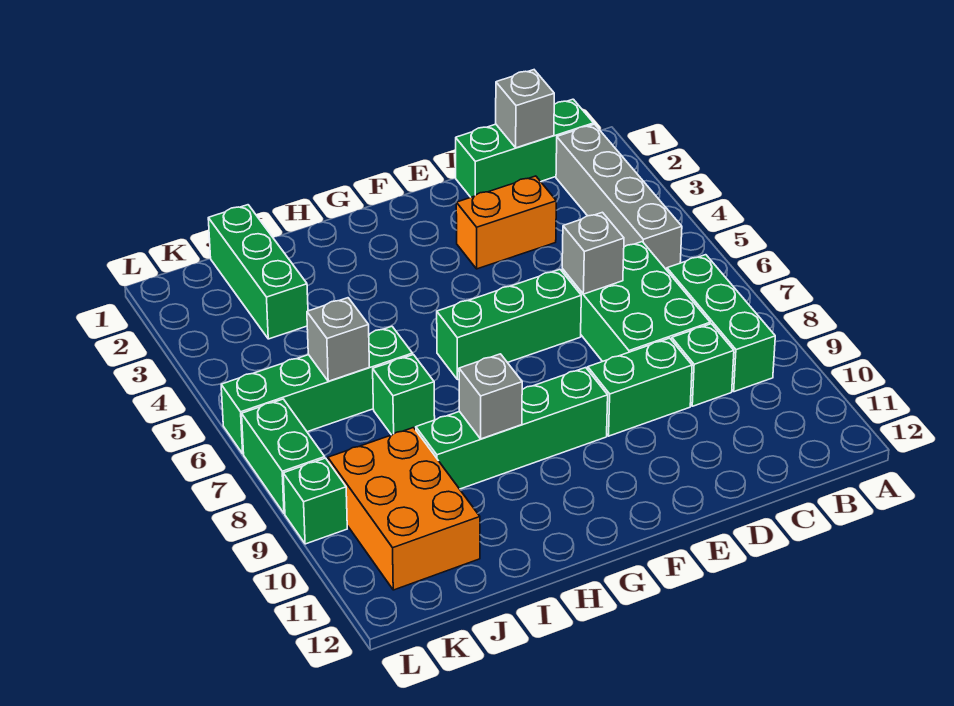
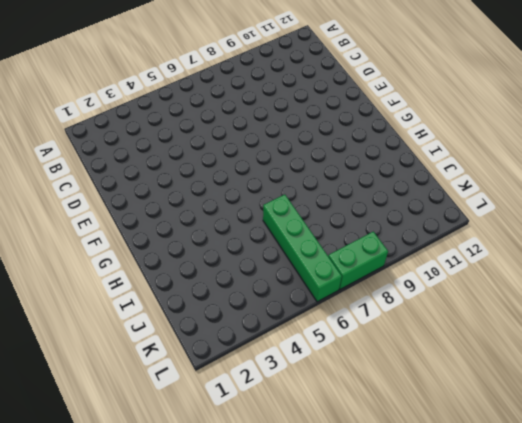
none -> green 1x3 brick [456,99,594,197]
none -> grey 1x4 brick [556,124,682,270]
none -> green 1x3 brick [667,255,775,392]

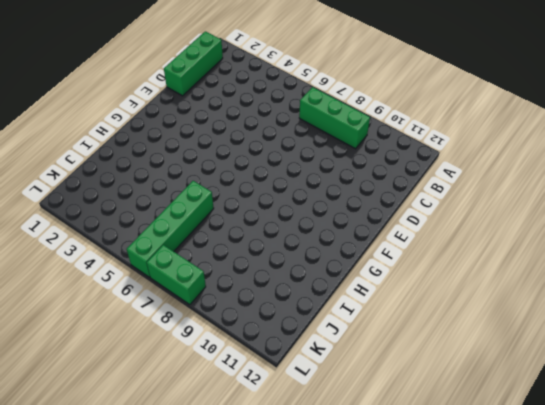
none -> grey 1x4 brick [556,124,682,270]
none -> green 2x3 brick [562,242,710,361]
none -> green 1x1 brick [672,324,734,406]

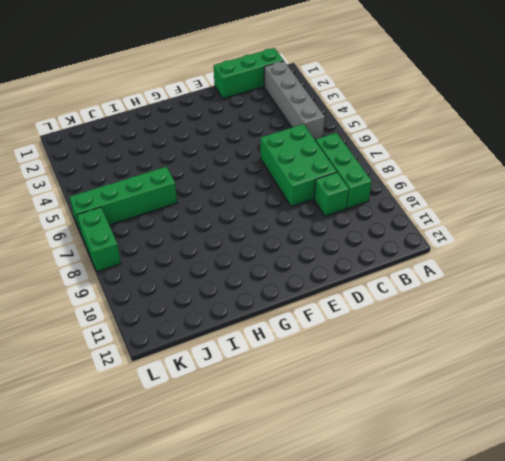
none -> orange 1x2 brick [456,176,556,269]
none -> green 1x2 brick [588,338,692,436]
none -> green 1x3 brick [437,270,581,380]

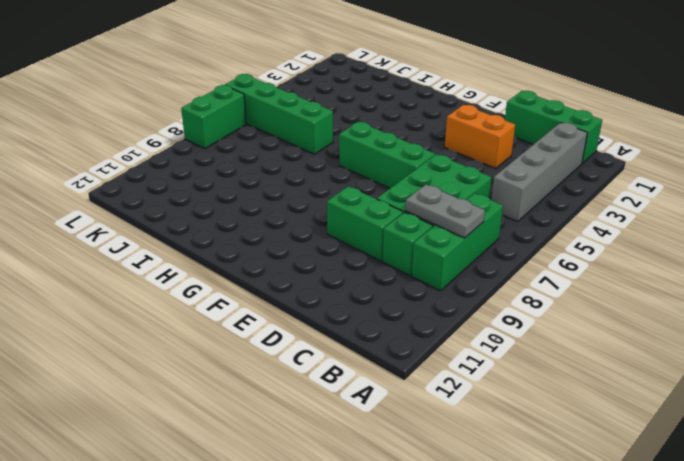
grey 1x2 plate [406,184,485,238] -> none
none -> green 1x4 brick [416,368,608,489]
none -> green 1x1 brick [373,355,435,435]
none -> green 1x3 brick [208,205,308,339]

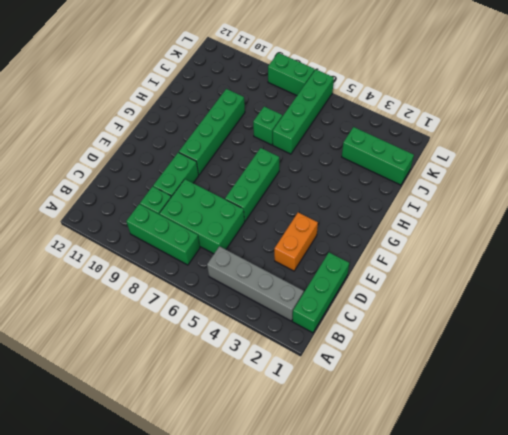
none -> orange 2x3 brick [328,428,480,590]
none -> green 1x1 brick [283,458,347,544]
none -> grey 1x1 brick [496,70,554,148]

